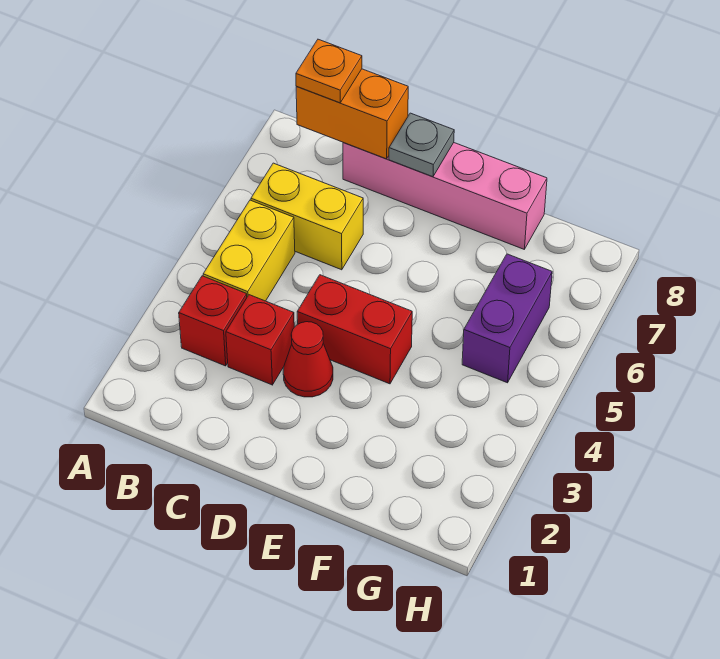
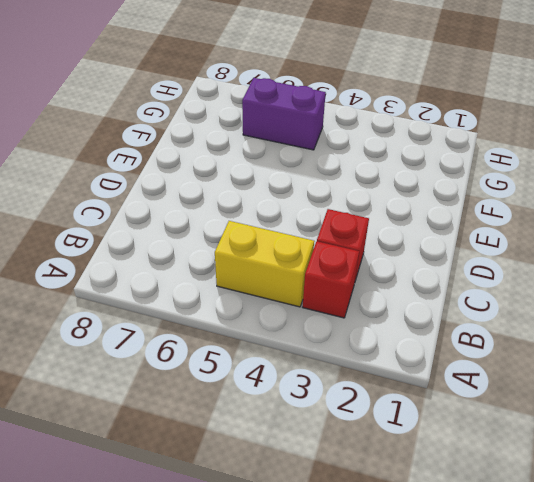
none -> yellow 1x2 brick [251,163,363,270]
none -> pink 1x4 brick [343,142,547,249]

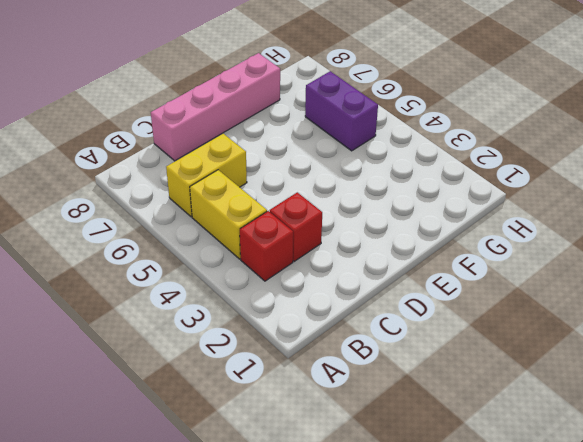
none -> red 1x1 cone [283,322,333,397]
none -> red 1x2 brick [297,275,412,384]

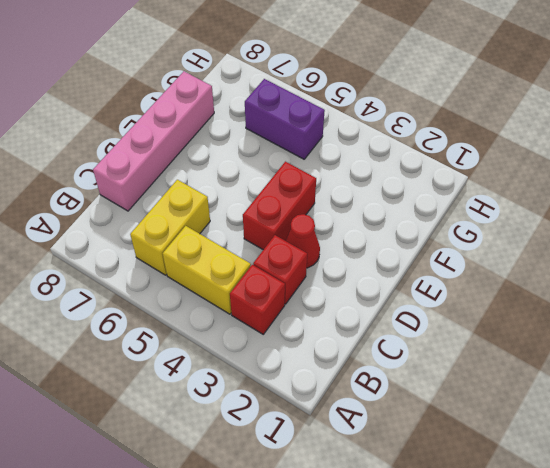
none -> orange 1x2 brick [296,69,408,159]
none -> grey 1x1 plate [389,113,454,177]

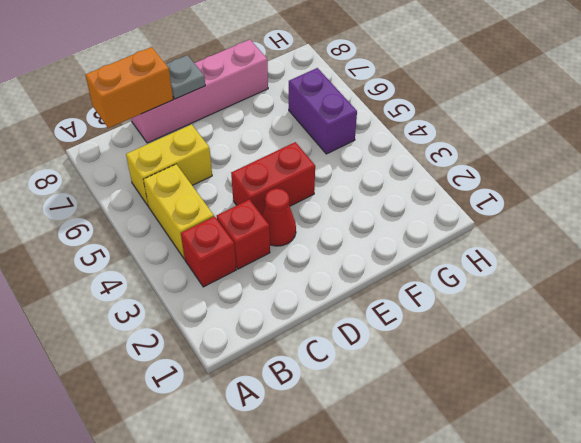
none -> orange 1x1 plate [296,39,362,103]

